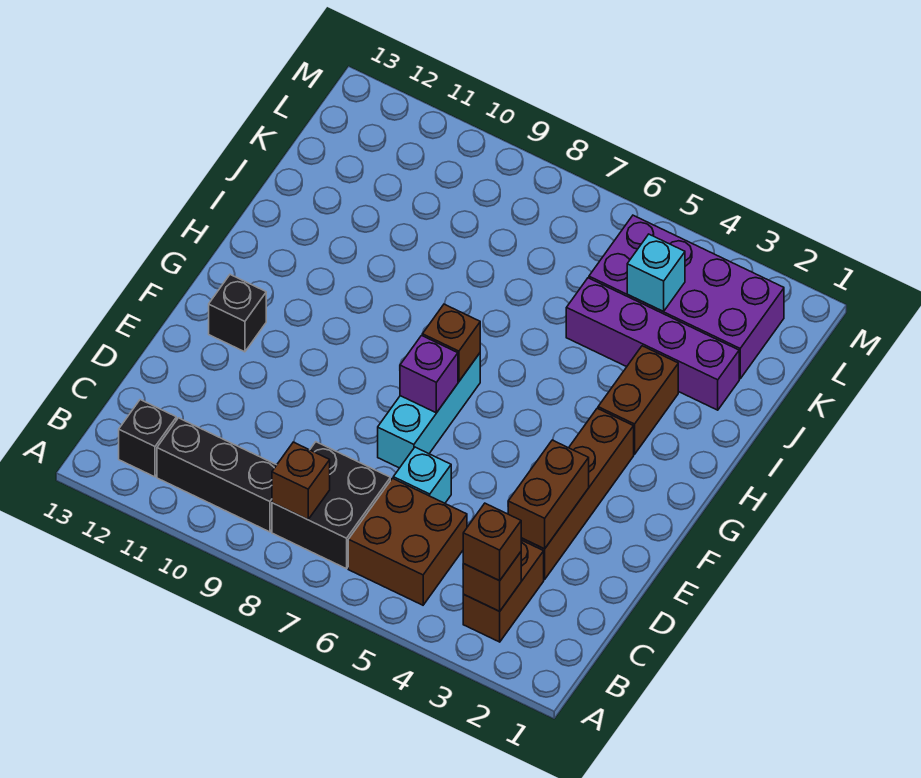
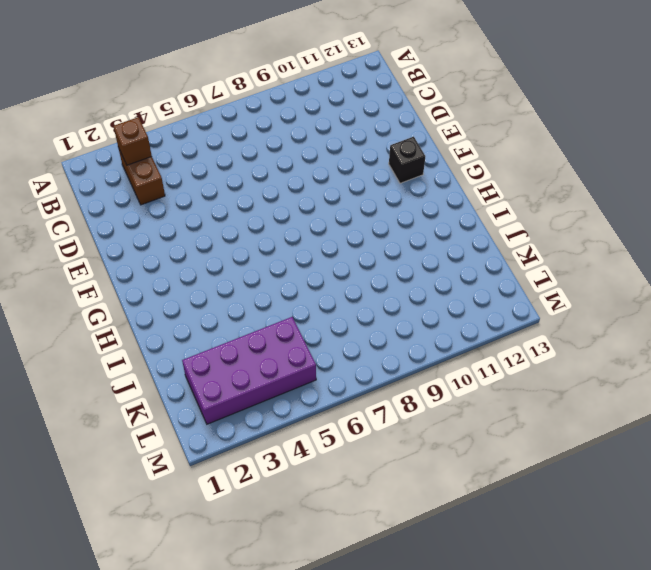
none -> brown 2x2 brick [348,478,467,605]
none -> black 2x2 brick [272,442,390,569]
none -> black 1x3 brick [157,418,276,532]

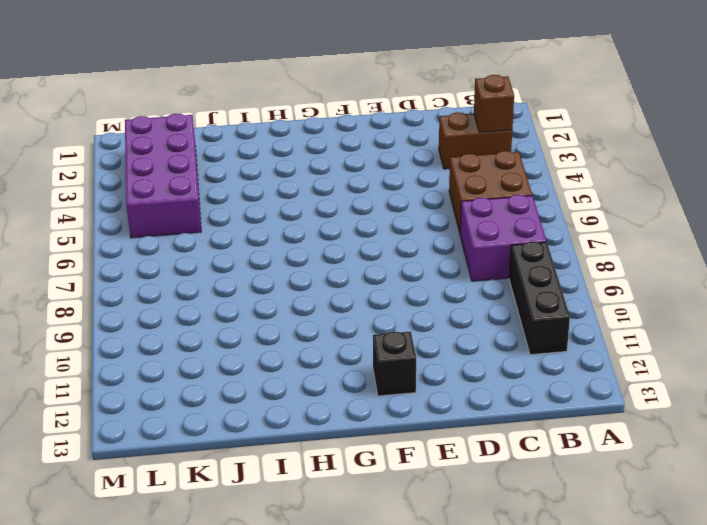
purple 2x2 brick [460,195,547,281] -> black 2x2 brick [272,442,390,569]
none -> black 1x1 brick [119,400,176,477]
none -> brown 1x4 brick [521,408,634,579]
none -> cyan 1x1 brick [393,447,451,503]

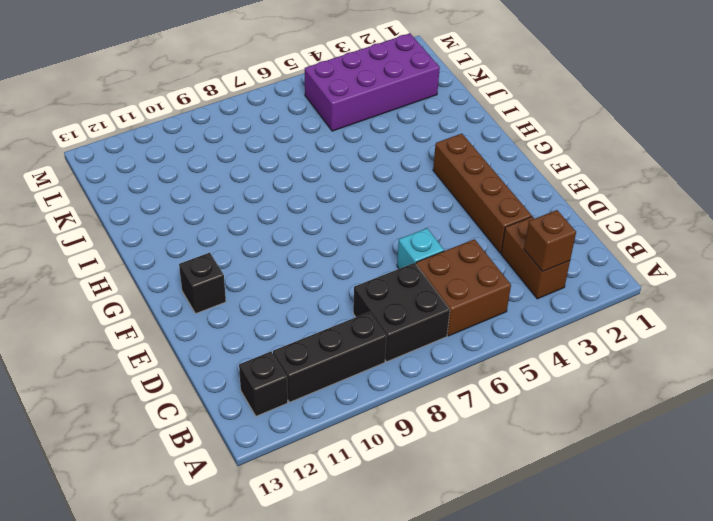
none -> cyan 1x3 brick [378,353,480,468]
none -> brown 1x2 brick [598,346,678,454]
none -> purple 1x4 brick [566,278,739,410]

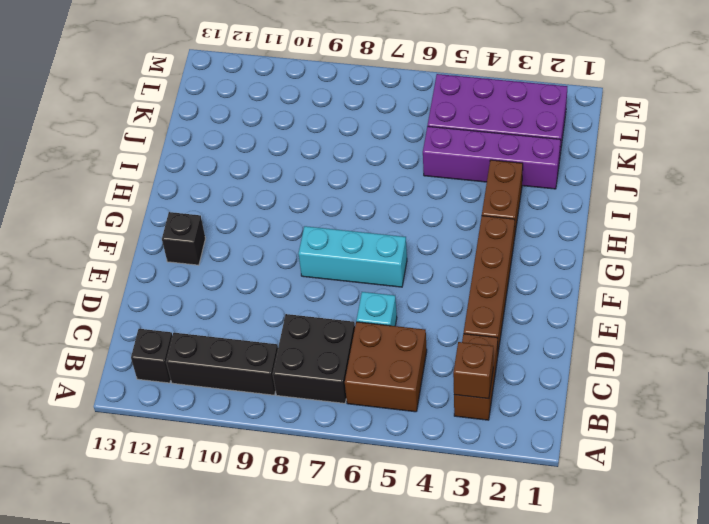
cyan 1x3 brick [298,226,407,287] -> cyan 1x3 brick turned to [378,353,480,468]
none -> brown 1x1 brick [272,442,330,520]
none -> brown 1x2 brick [508,440,589,549]
none -> purple 1x1 brick [400,336,458,413]

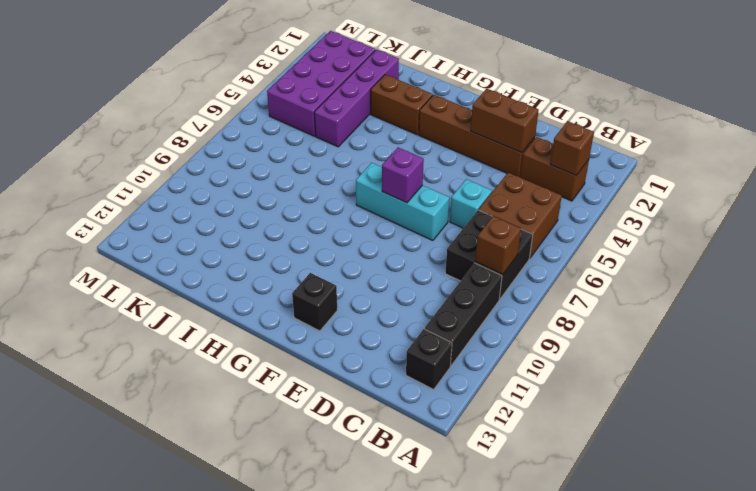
none -> brown 1x1 brick [422,304,480,382]
none -> cyan 1x1 brick [627,234,685,311]
none -> brown 1x1 brick [463,503,521,581]

